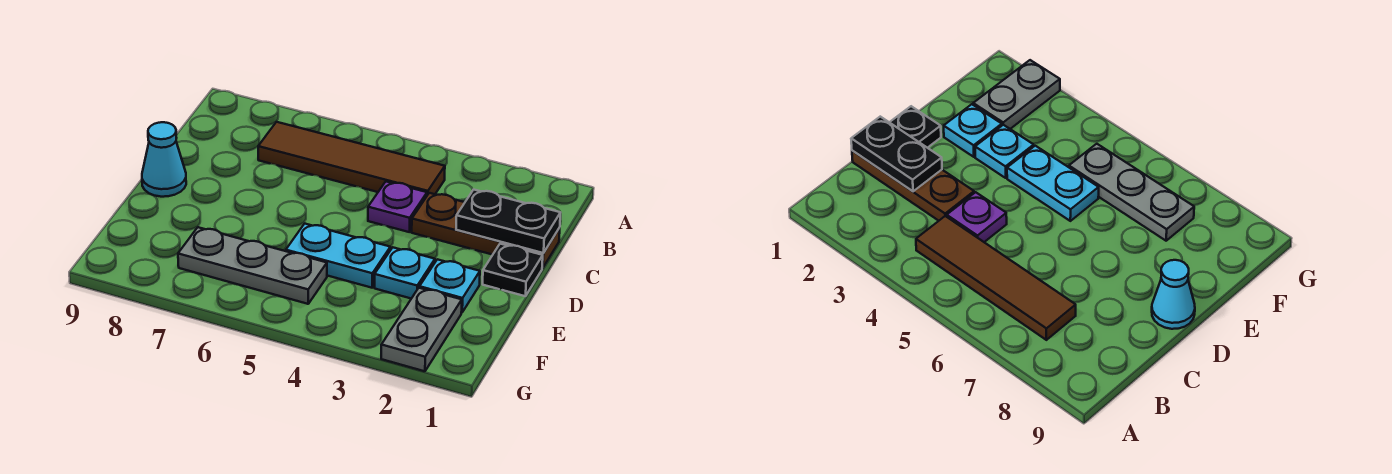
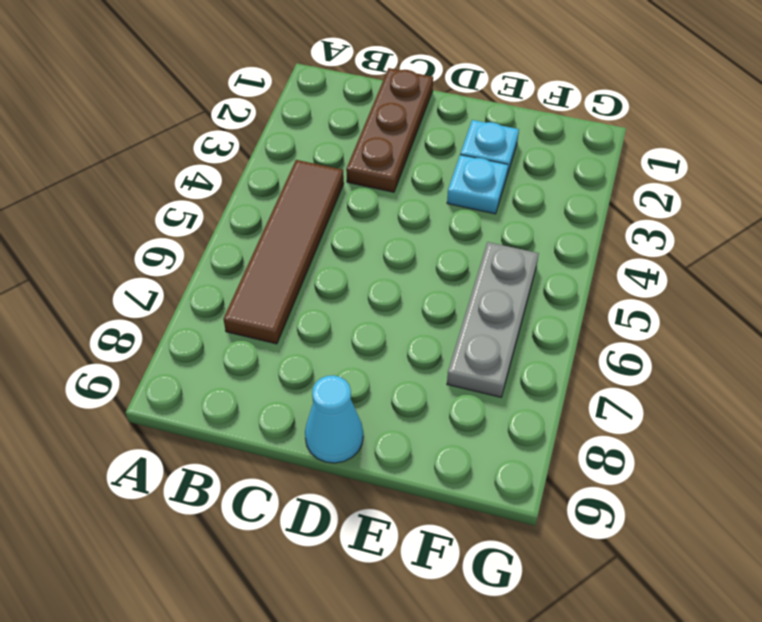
none -> purple 1x1 plate [368,182,427,232]
none -> black 1x1 plate [483,244,543,296]

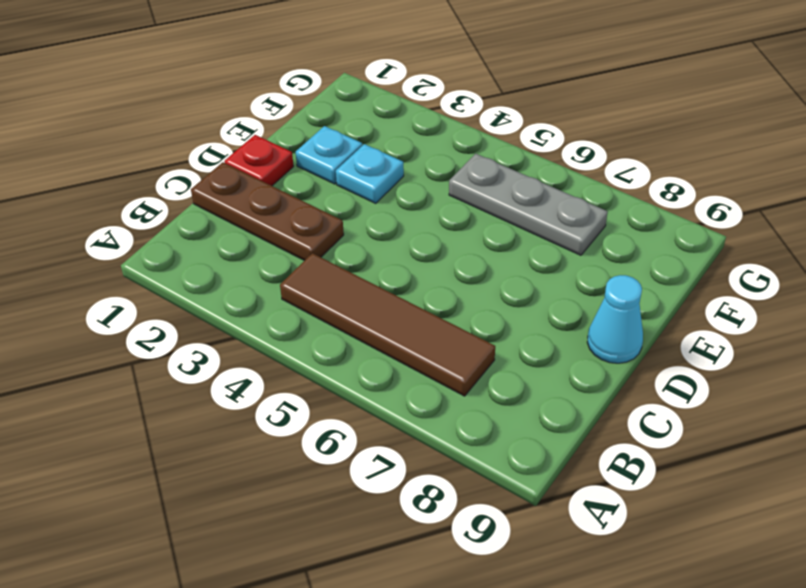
red 1x1 plate [224,135,294,186] -> black 1x1 plate [483,244,543,296]
none -> purple 1x1 plate [368,182,427,232]
none -> cyan 1x2 plate [286,224,390,288]

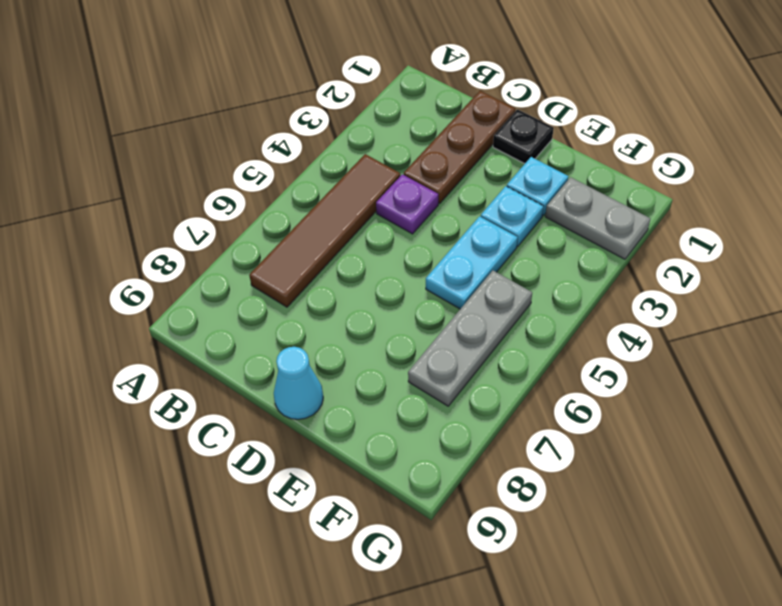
none -> black 1x2 plate [456,190,560,253]

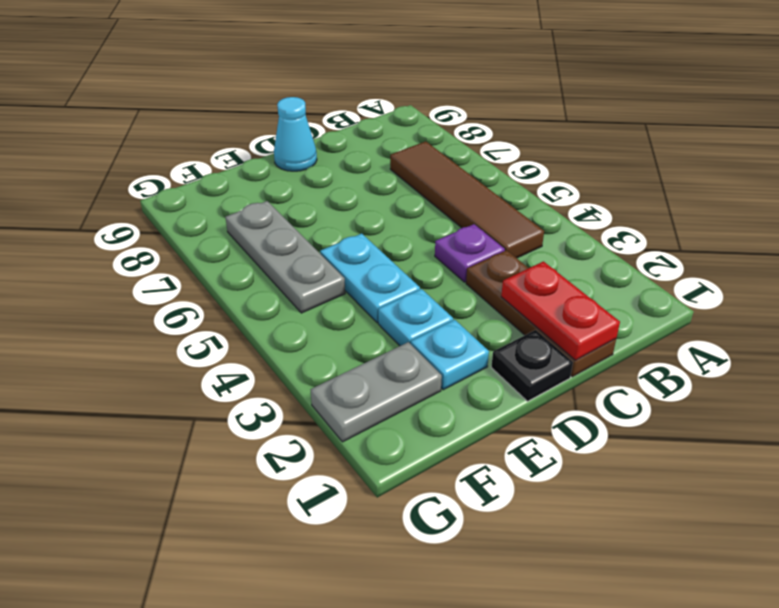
red 1x2 plate [501,261,620,360] -> black 1x2 plate [456,190,560,253]

